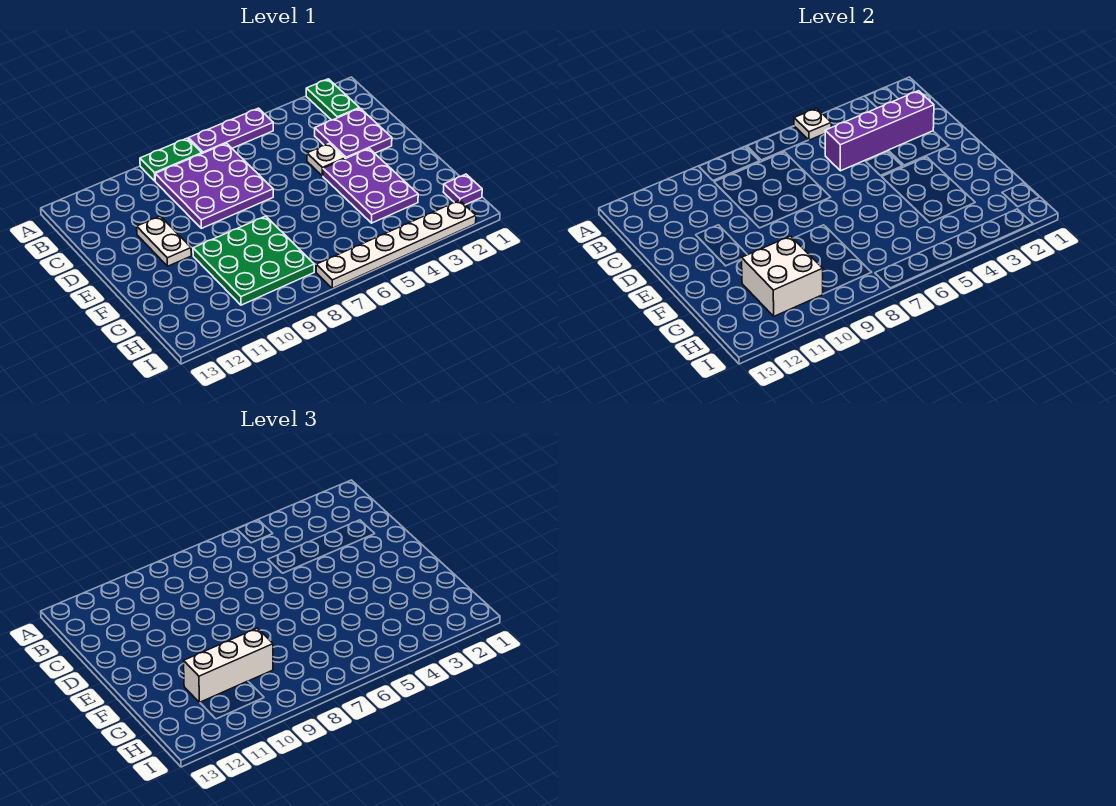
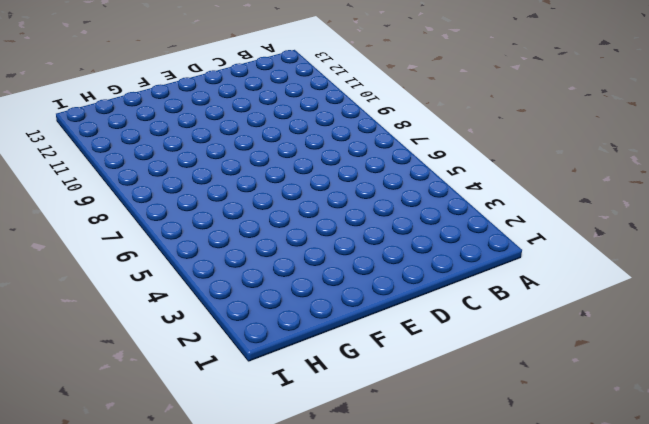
none -> green 1x2 plate [306,79,359,120]
none -> purple 1x3 plate [188,108,273,153]
none -> green 1x2 plate [140,138,202,181]

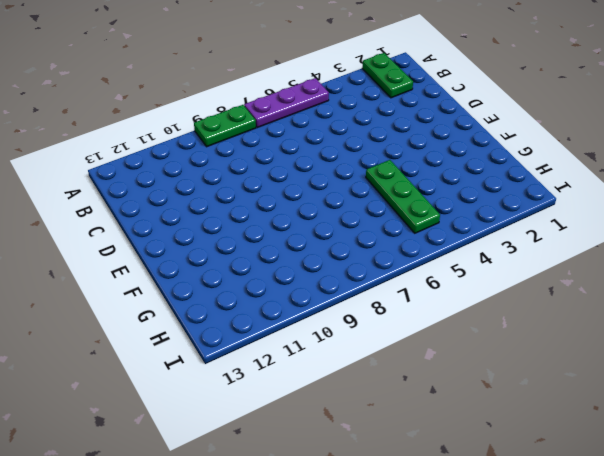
green 1x3 plate [366,160,440,233] -> none
none -> purple 3x3 plate [155,143,273,228]
none -> purple 2x2 plate [315,108,392,159]
none -> white 1x1 plate [307,143,345,176]

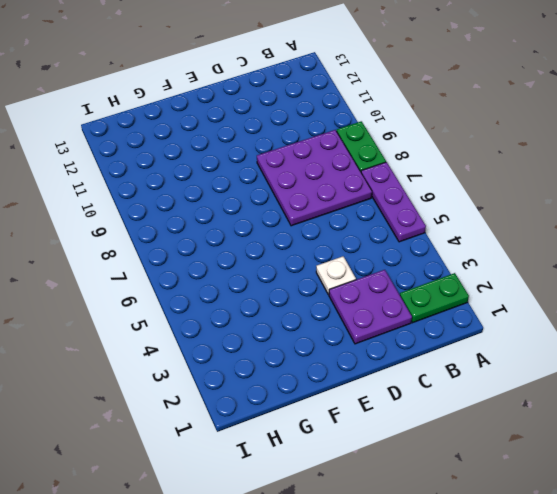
none -> white 1x2 plate [137,216,191,266]
none -> purple 2x3 plate [323,149,418,223]
none -> green 3x3 plate [193,216,314,305]

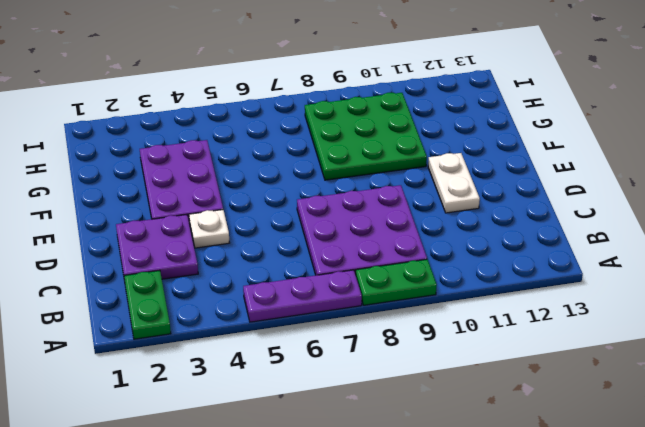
none -> purple 1x1 plate [443,174,482,205]
none -> white 1x6 plate [316,200,476,288]
none -> white 1x1 plate [794,108,831,140]

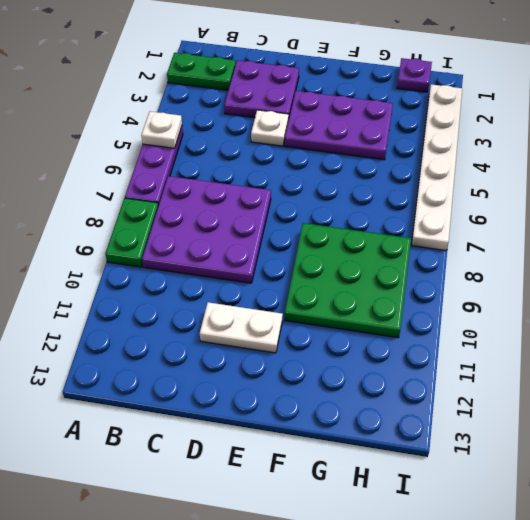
none -> purple 1x4 brick [825,91,934,171]
none -> white 2x2 brick [742,236,823,316]
none -> white 1x3 brick [184,628,273,702]

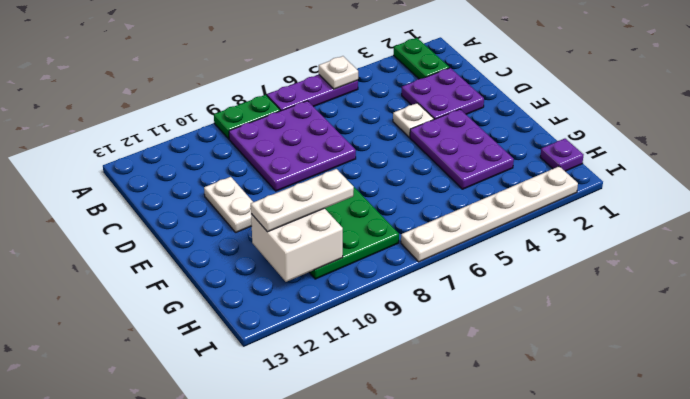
white 1x3 plate [251,169,354,232] -> white 1x3 brick [184,628,273,702]
none -> purple 1x4 brick [825,91,934,171]

